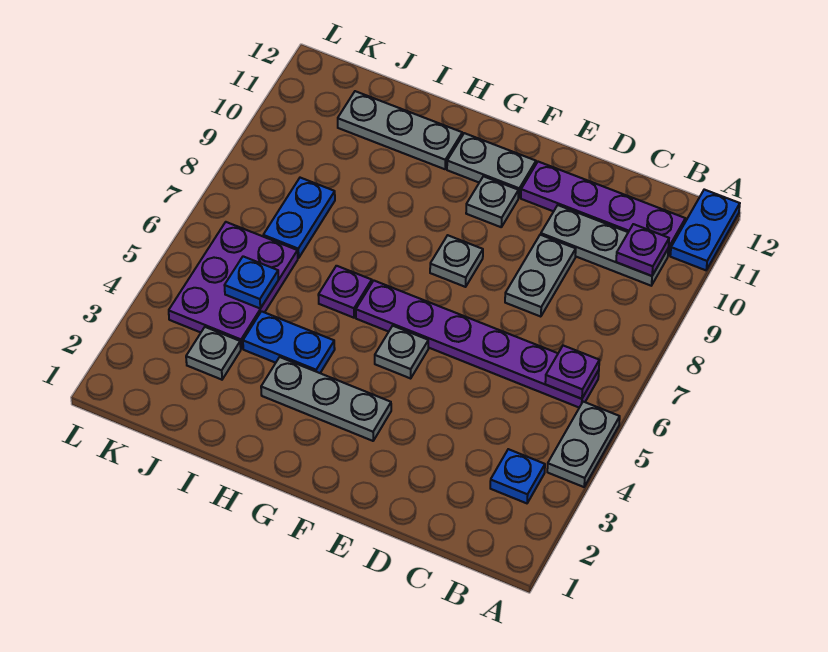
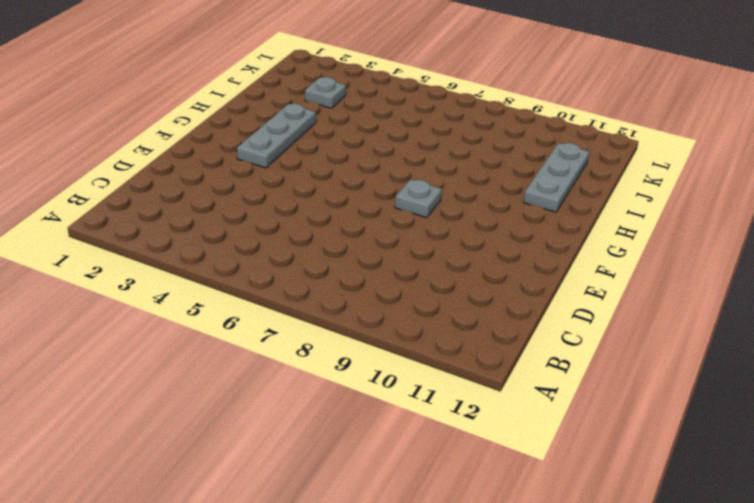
none -> grey 1x2 plate [547,402,620,487]
none -> blue 1x2 plate [670,190,740,270]
none -> blue 1x1 plate [490,449,545,503]

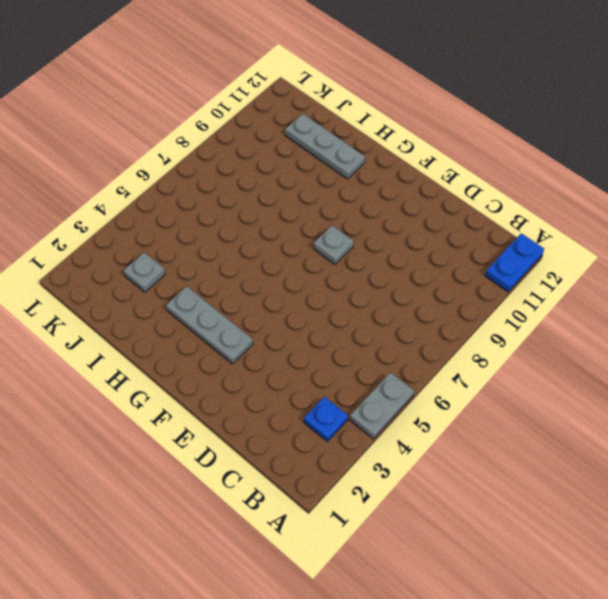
none -> purple 1x6 plate [356,281,599,408]
none -> grey 1x3 plate [541,205,668,286]
none -> purple 1x4 plate [521,162,685,256]

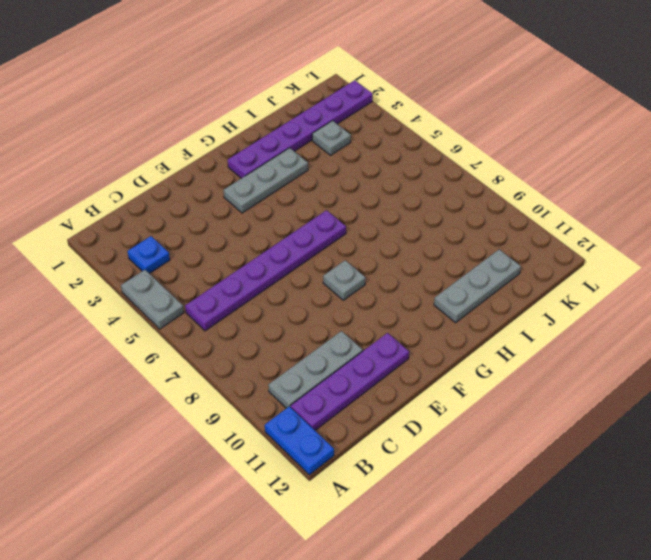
purple 1x6 plate [228,80,373,178] -> none
none -> grey 1x2 plate [505,235,576,317]
none -> grey 1x1 plate [375,326,428,378]
none -> grey 1x1 plate [466,176,519,227]

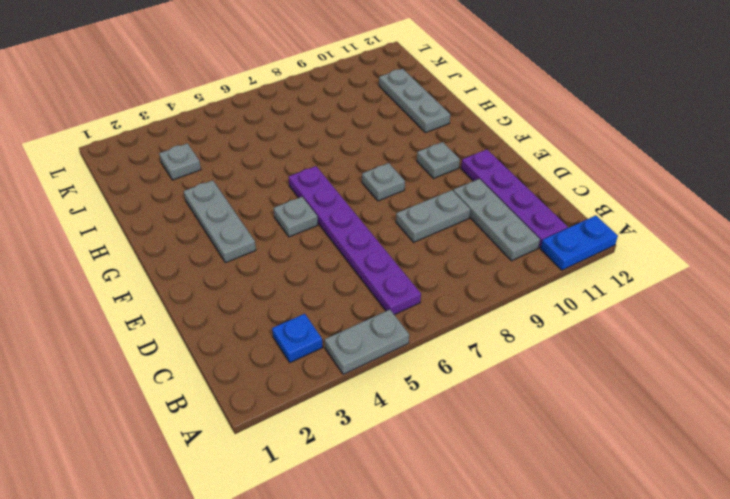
none -> grey 1x2 plate [447,133,536,198]
none -> blue 1x2 plate [243,311,335,373]
none -> purple 1x1 plate [318,266,372,318]

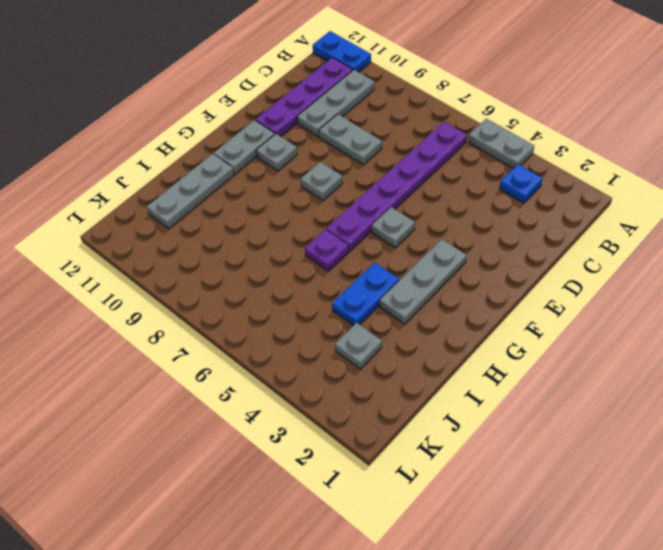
none -> purple 2x3 plate [169,222,298,349]
none -> blue 1x2 plate [263,178,335,258]
none -> purple 1x1 plate [545,346,599,399]

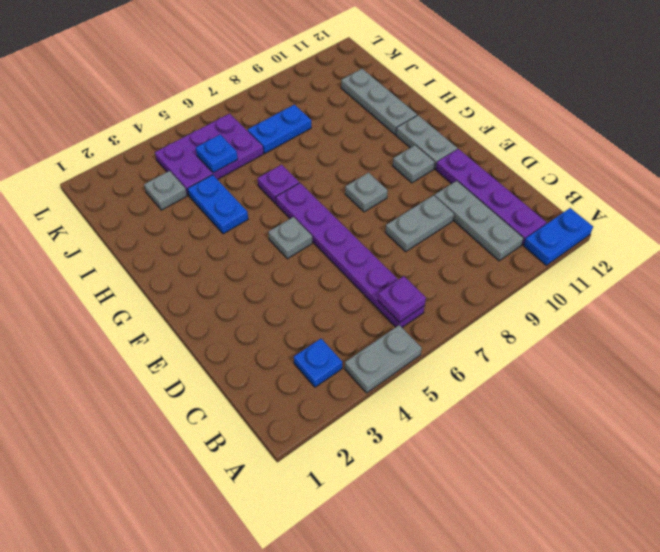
none -> grey 1x3 plate [261,357,391,441]
none -> purple 1x1 plate [616,224,669,276]

